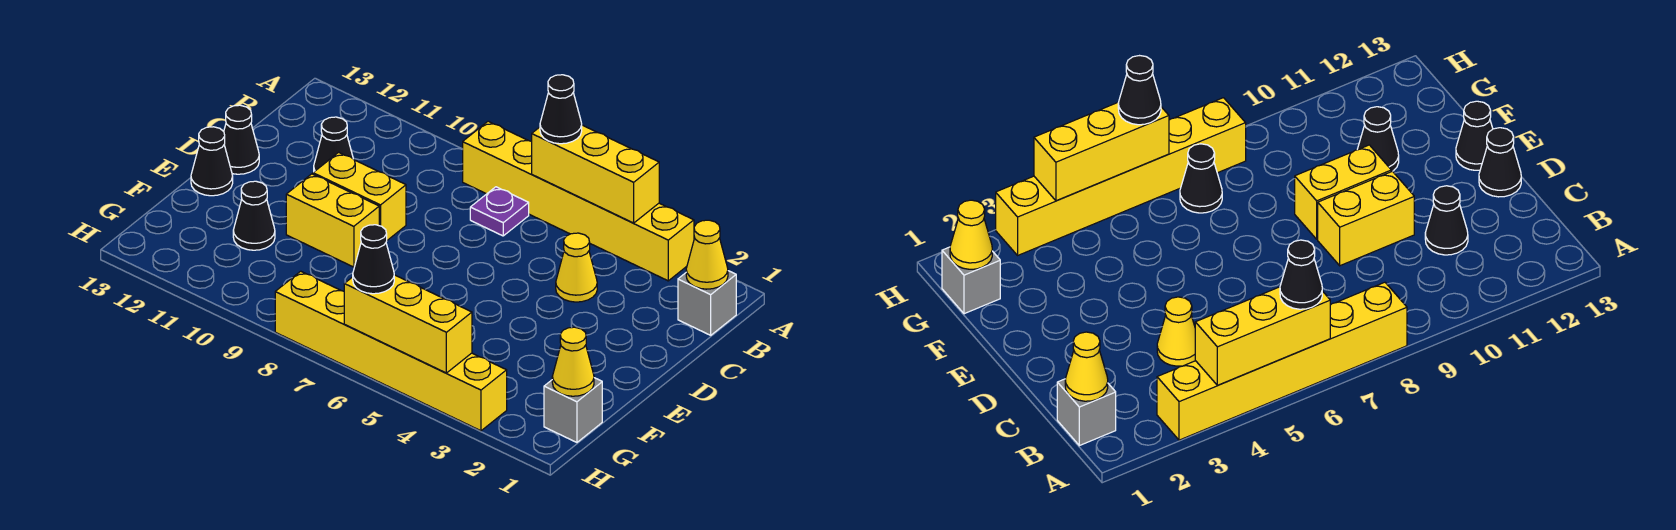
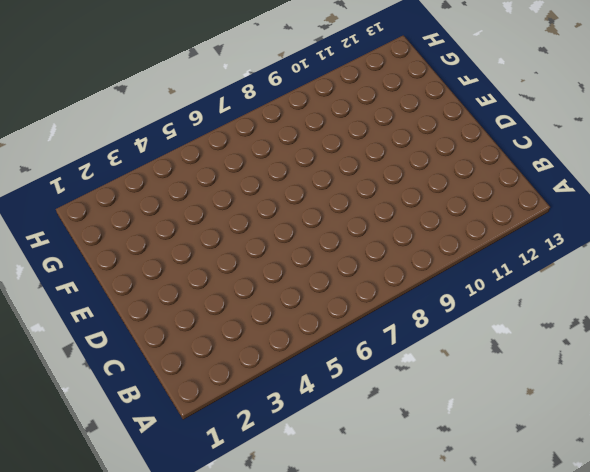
none -> yellow 1x6 brick [463,121,694,281]
none -> grey 1x1 brick [678,271,736,335]
none -> purple 1x1 plate [470,187,529,236]

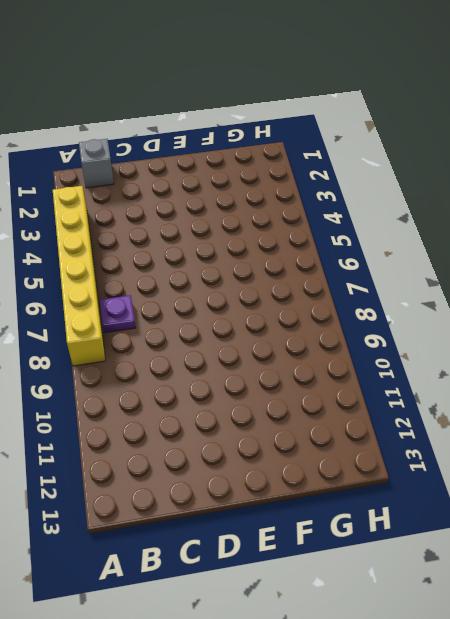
none -> yellow 1x1 cone [556,233,597,302]
none -> black 1x1 cone [314,117,353,172]
none -> yellow 1x2 brick [313,152,406,240]

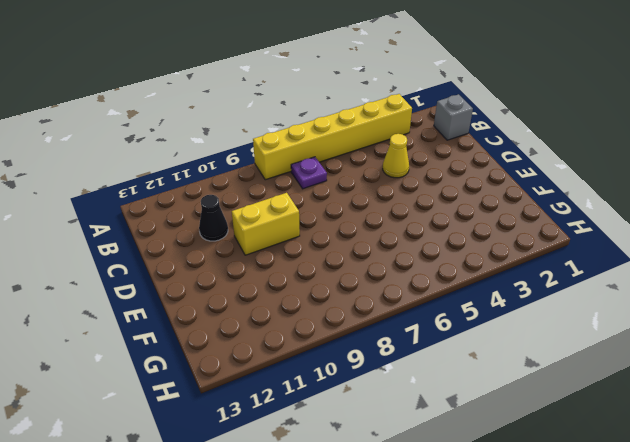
none -> black 1x1 cone [224,105,259,174]
none -> yellow 1x2 brick [286,174,379,267]
none -> black 1x1 cone [191,127,233,196]

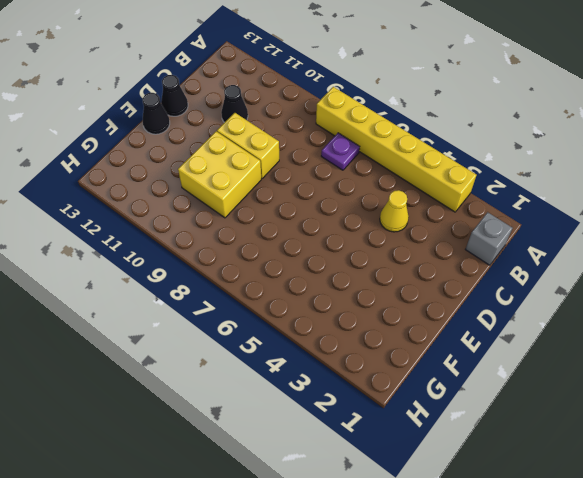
yellow 2x2 brick [178,131,261,218] -> yellow 1x2 brick [286,174,379,267]
none -> black 1x1 cone [233,181,275,250]
none -> grey 1x1 brick [544,378,602,442]
none -> black 1x1 cone [1180,144,1222,213]

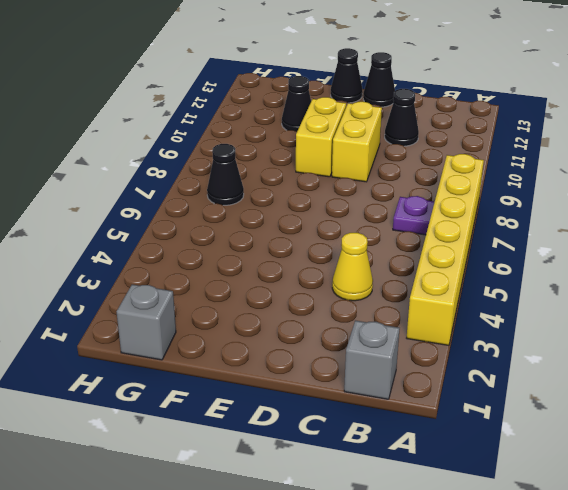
none -> yellow 1x6 brick [275,271,507,431]
none -> yellow 1x3 brick [532,125,659,223]
none -> yellow 1x1 cone [686,220,728,289]

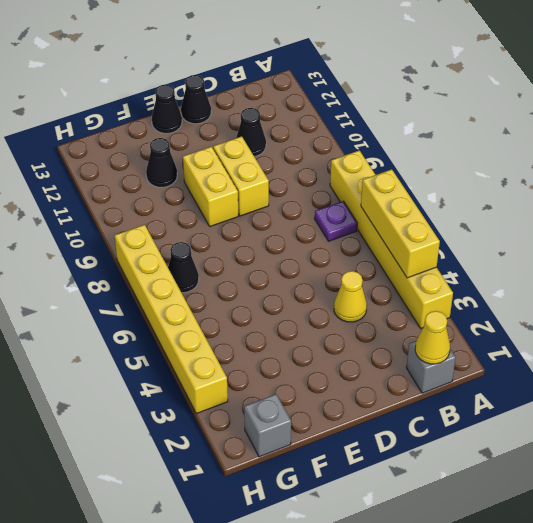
none -> yellow 1x1 cone [552,327,594,396]
none -> yellow 1x3 brick [344,275,472,373]
none -> black 1x1 cone [540,75,582,144]

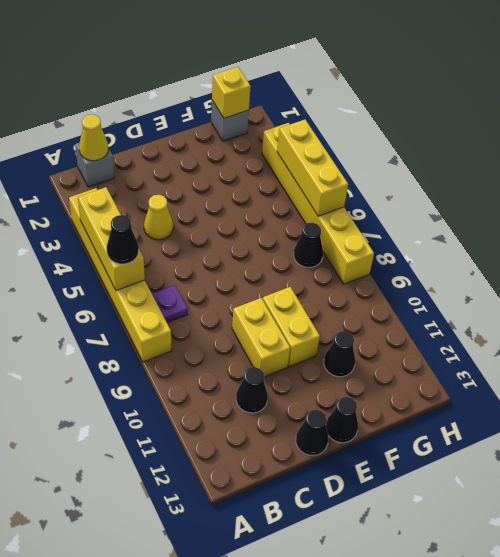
yellow 1x1 brick [212,67,251,118] -> yellow 1x1 cone [552,327,594,396]
none -> black 1x1 cone [353,225,394,294]

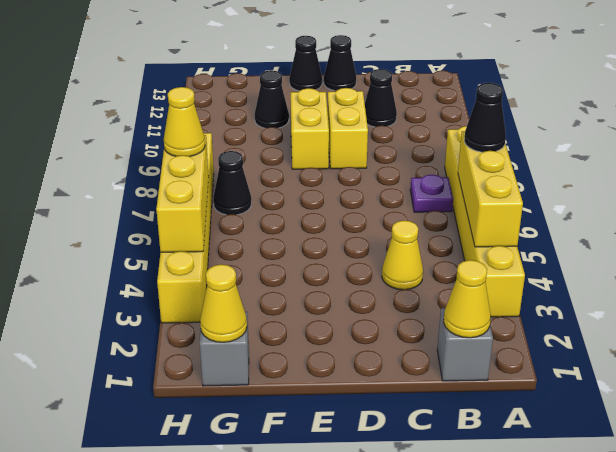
yellow 1x1 cone [164,87,205,156] -> black 1x1 cone [353,225,394,294]

